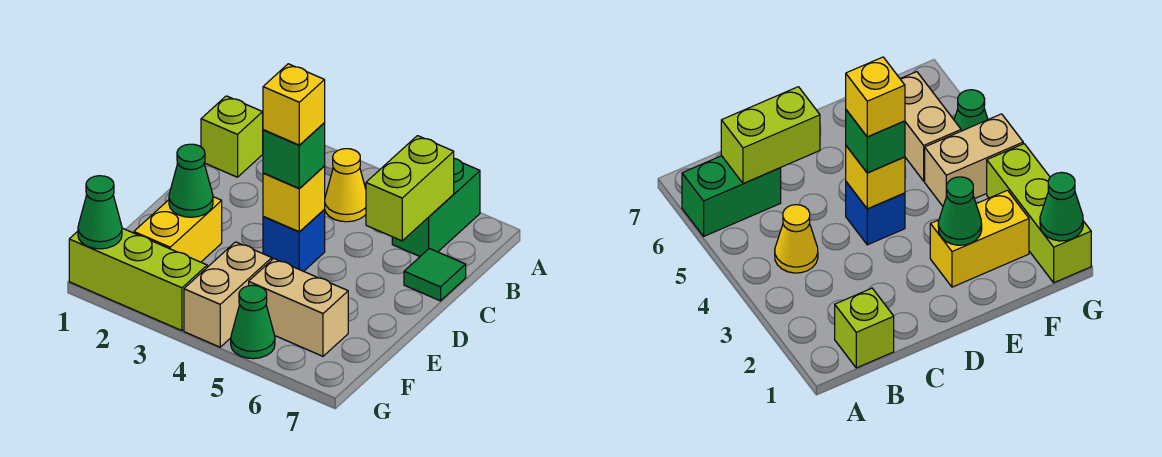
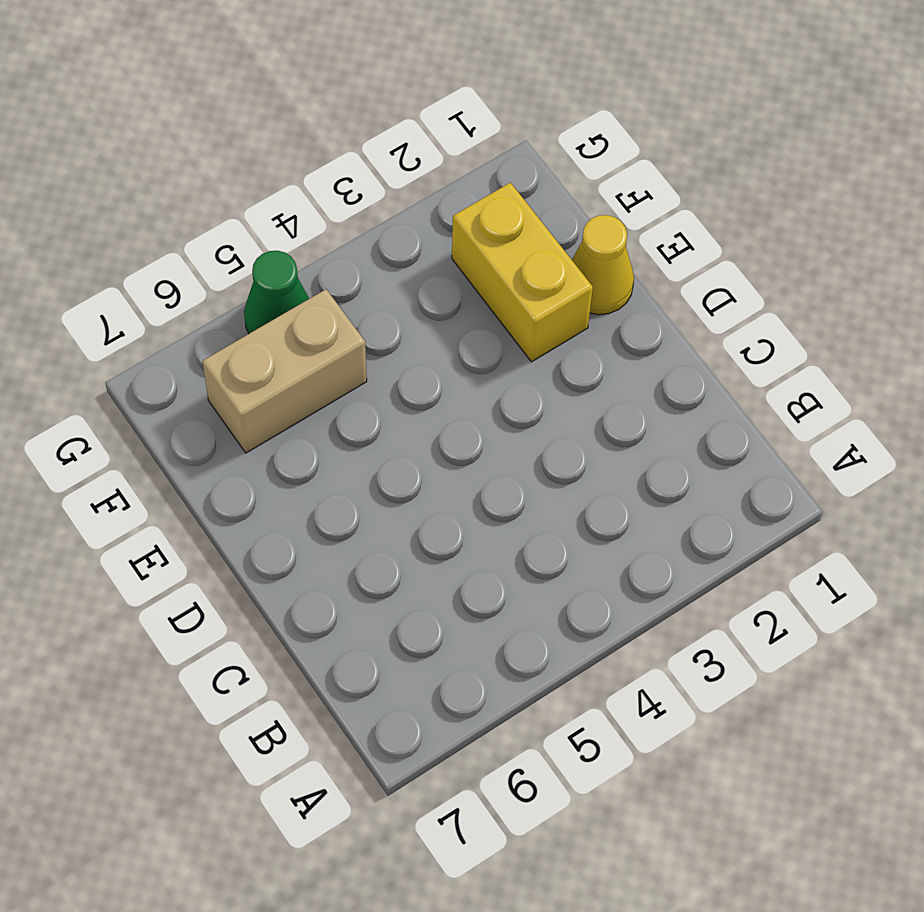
yellow 1x1 cone [572,215,634,315] -> yellow 1x1 cone moved to [325,149,366,222]
none -> green 1x2 brick [392,158,480,256]
none -> lime 1x1 brick [201,96,263,177]
none -> green 1x1 tile [404,248,466,301]

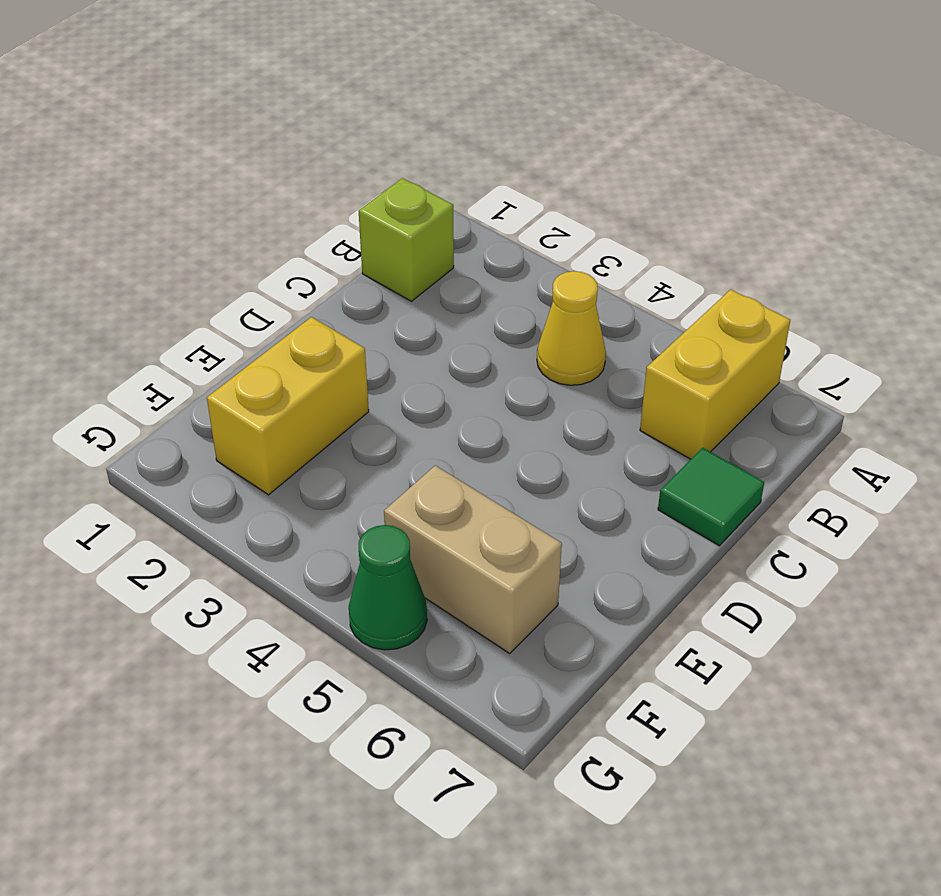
yellow 1x2 brick [640,289,790,459] -> green 1x2 brick [392,158,480,256]
none -> blue 1x1 brick [263,209,325,271]
none -> tan 1x2 brick [184,242,272,347]
none -> lime 1x3 brick [69,228,207,331]

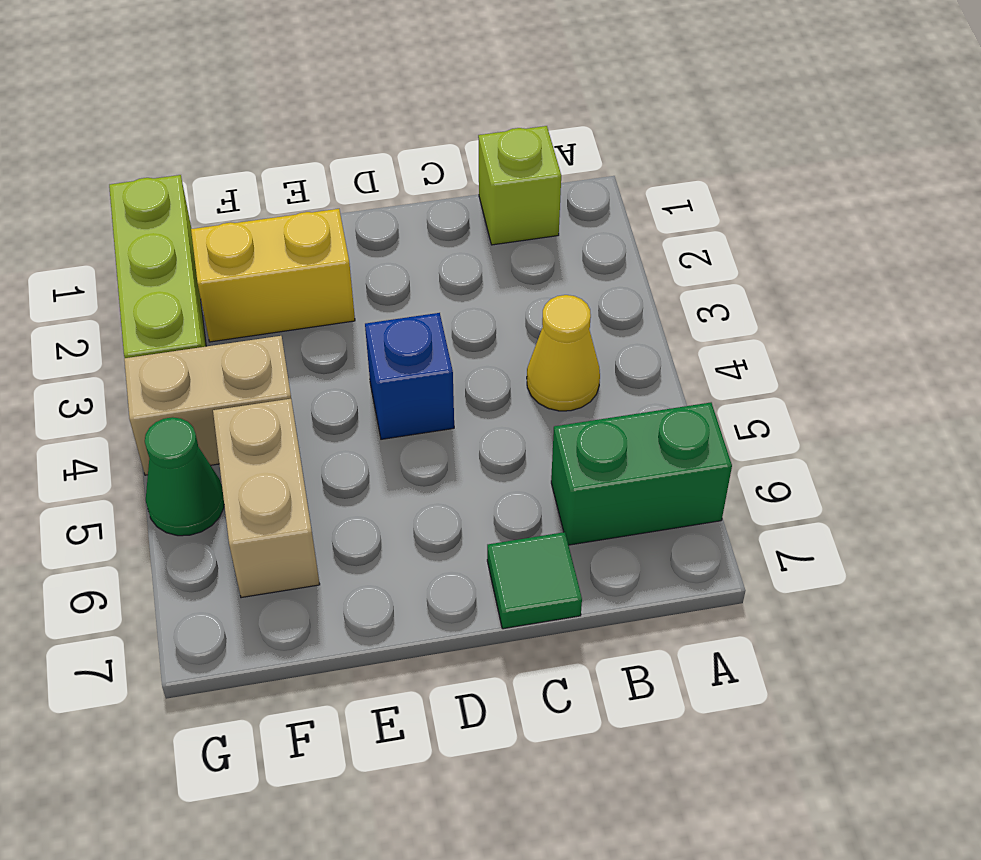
none -> lime 1x2 brick [366,136,454,241]
none -> yellow 1x1 brick [263,166,325,232]
none -> green 1x1 cone [169,144,213,217]

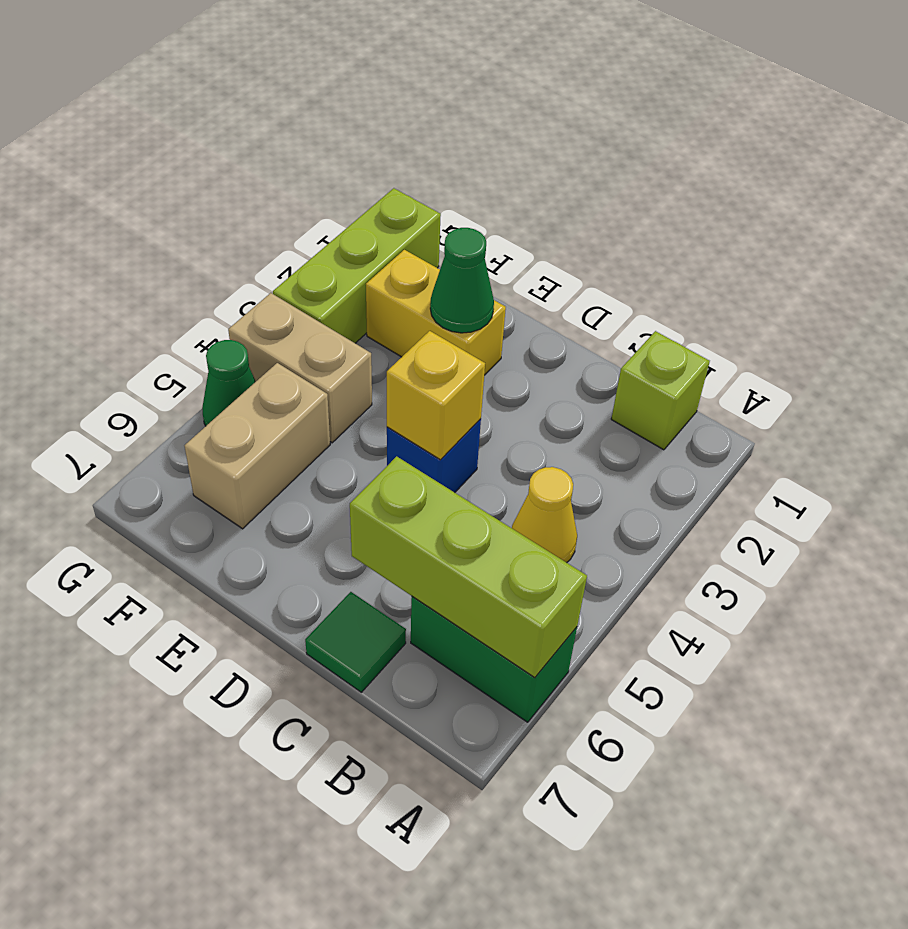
lime 1x3 brick [350,456,587,678] -> lime 1x2 brick [366,136,454,241]
none -> green 1x1 cone [78,176,122,249]
none -> green 1x1 brick [263,123,325,189]
none -> yellow 1x1 brick [263,64,325,145]

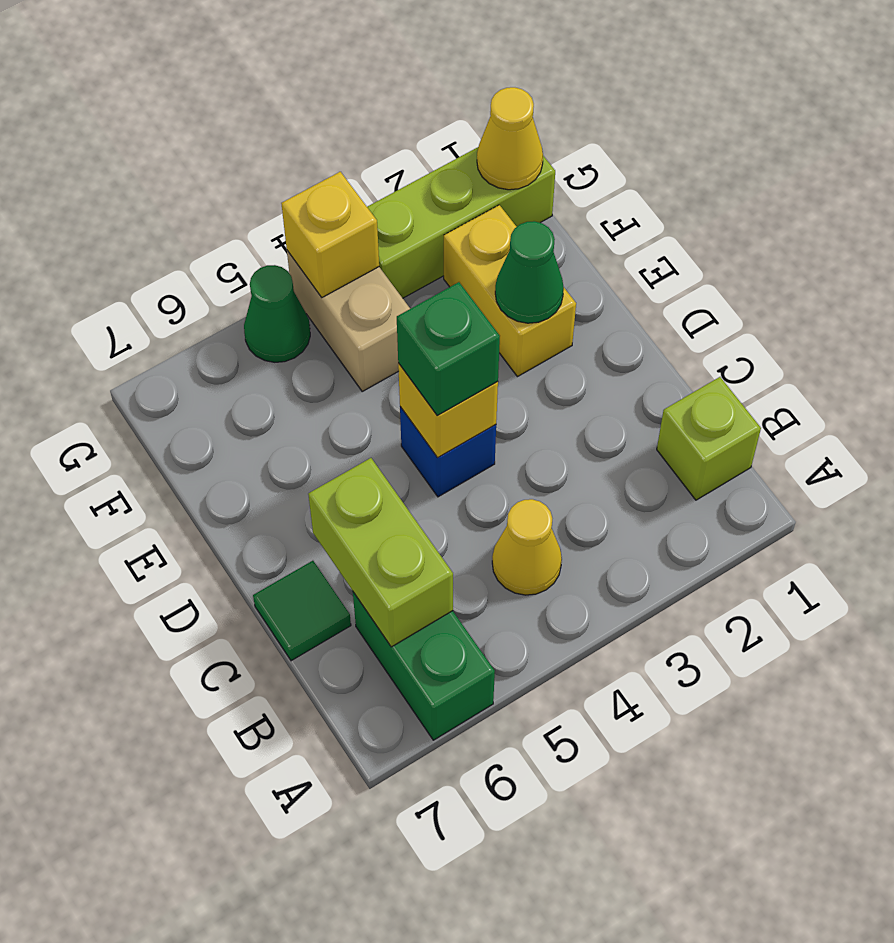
yellow 1x1 cone [477,87,543,190] -> green 1x1 cone [78,176,122,249]
yellow 1x1 brick [281,172,379,297] -> yellow 1x1 brick moved to [263,64,325,145]
none -> tan 1x2 brick [249,259,348,356]

